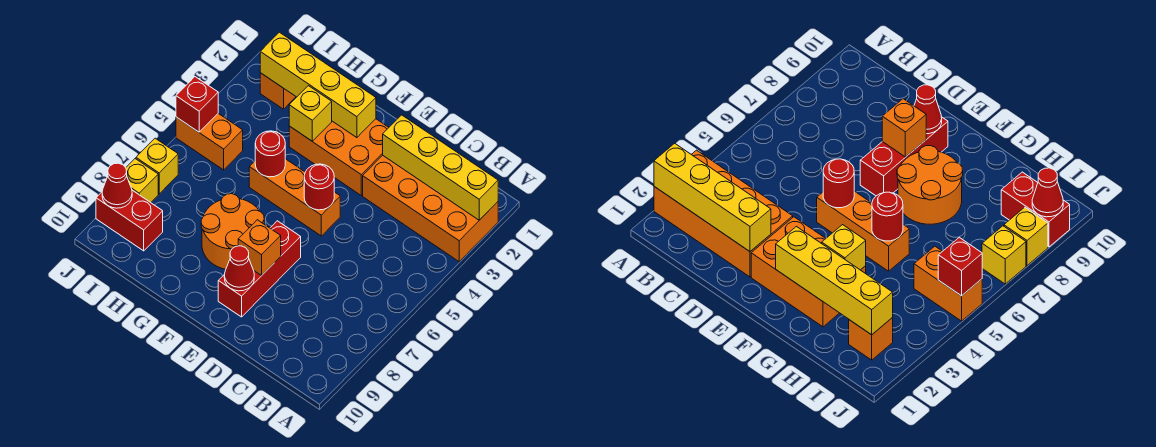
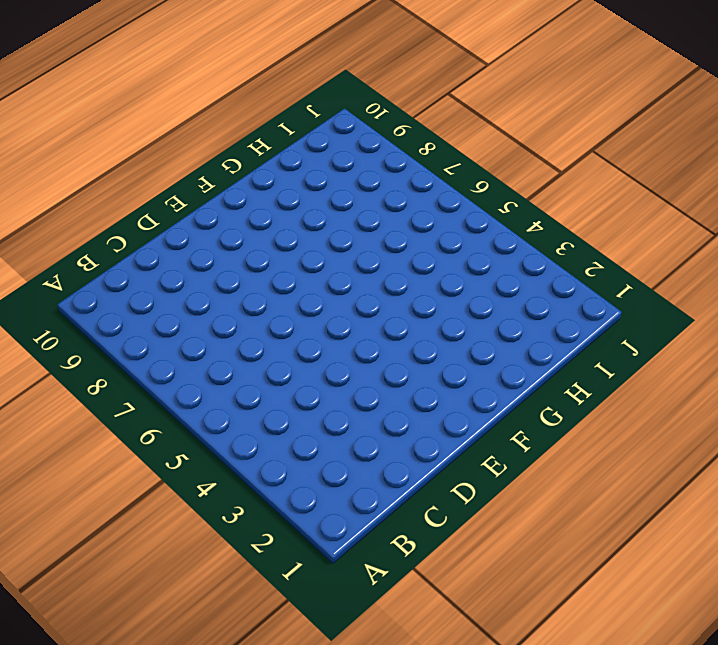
none -> orange 2x4 brick [363,155,498,262]
none -> orange 2x3 brick [289,119,389,195]
none -> orange 1x3 brick [249,159,340,236]

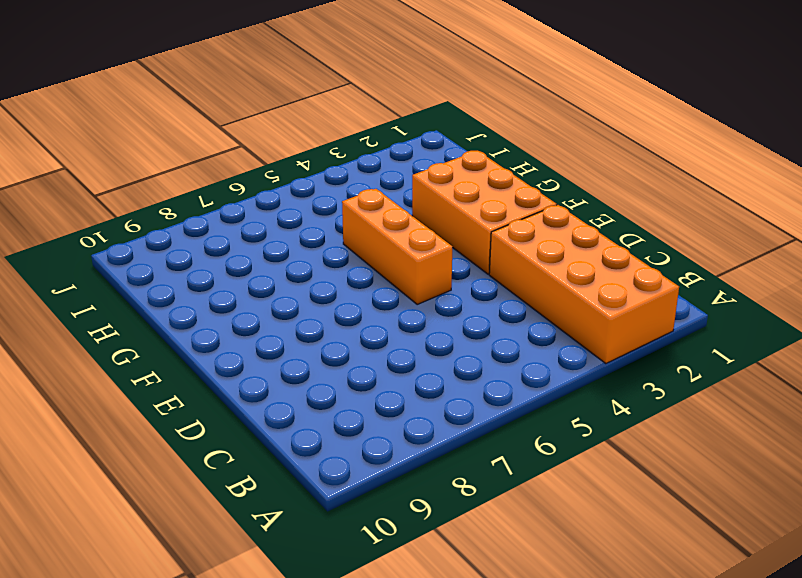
none -> red 1x3 brick [218,221,301,317]
none -> orange 2x2 round brick [201,194,264,269]
none -> orange 1x1 brick [260,73,296,109]

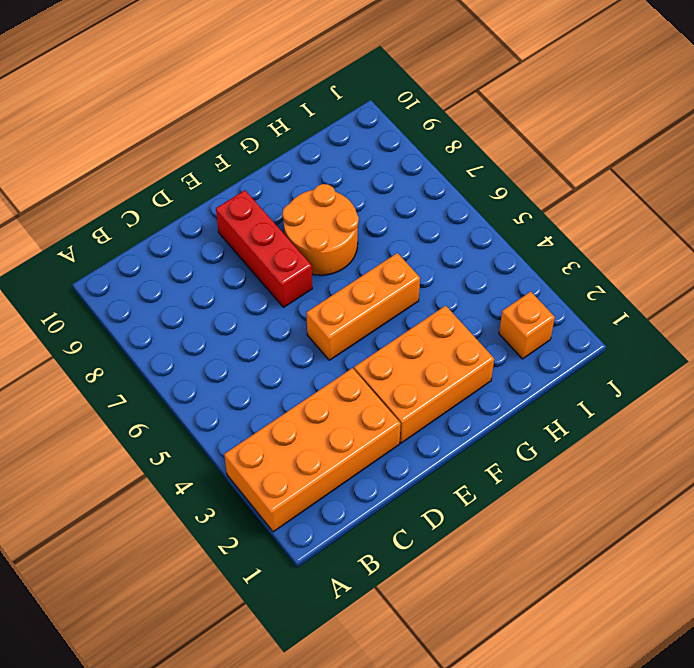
none -> orange 1x2 brick [176,114,243,170]
none -> red 1x2 brick [96,190,163,251]
none -> yellow 1x1 brick [136,138,178,194]

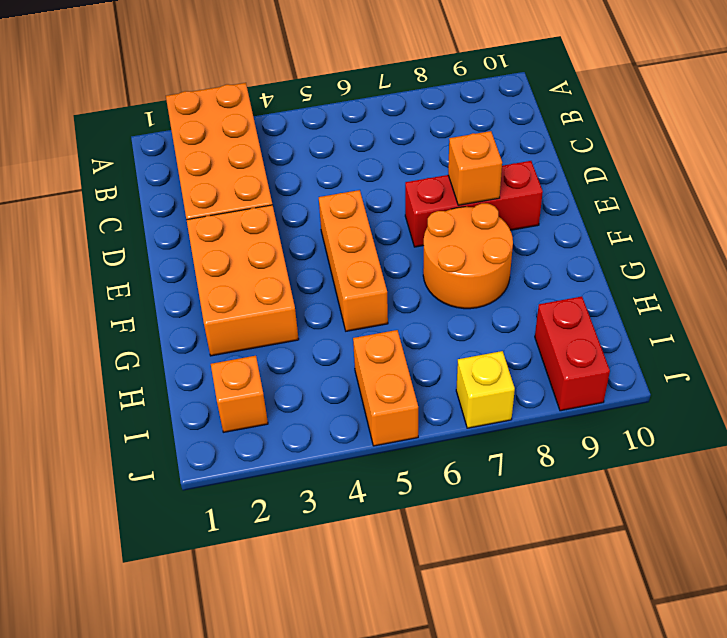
none -> yellow 1x1 brick [126,159,158,202]
none -> yellow 1x4 brick [383,115,498,220]
none -> red 1x1 round brick [304,164,334,210]

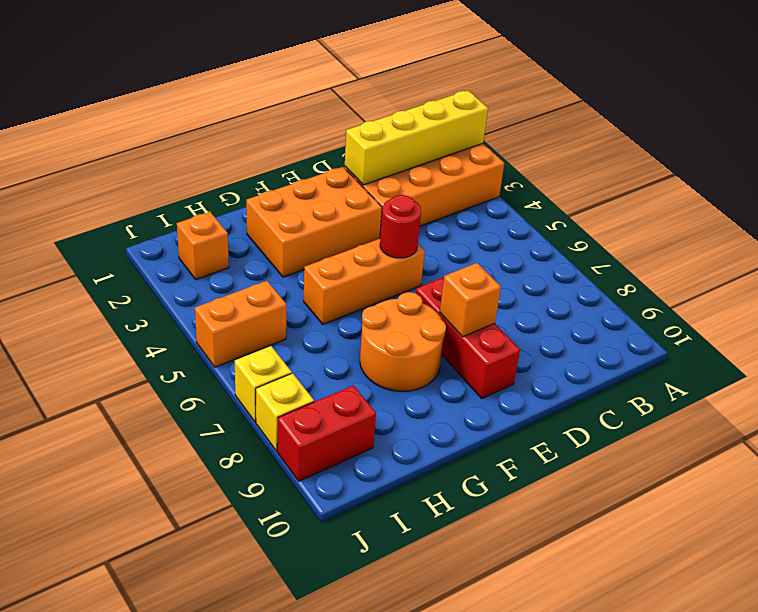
none -> red 1x1 cone [224,246,254,291]
none -> yellow 1x4 brick [260,32,376,138]
none -> yellow 1x1 brick [289,86,332,141]

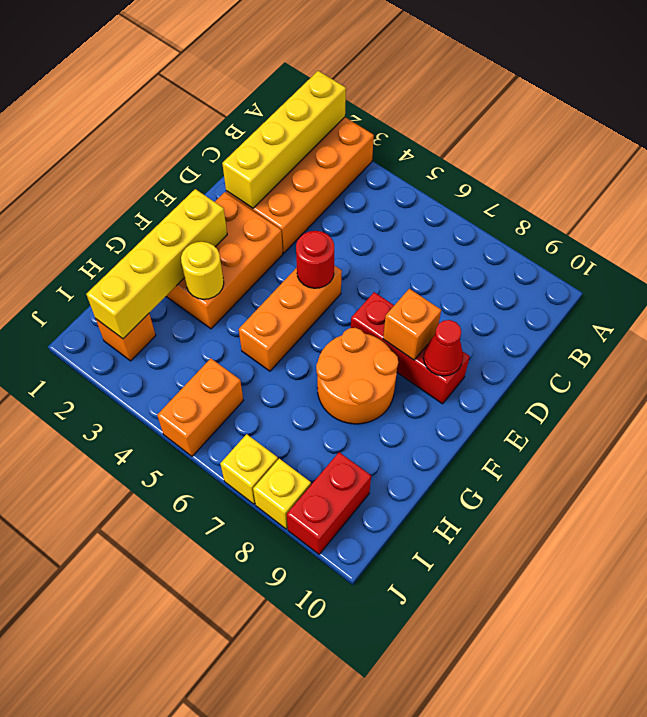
yellow 1x1 round brick [181,242,224,299] -> yellow 1x1 brick [289,86,332,141]
none -> red 1x1 round brick [255,131,285,177]
none -> red 1x1 brick [176,77,218,132]
none -> red 1x1 cone [102,163,132,208]

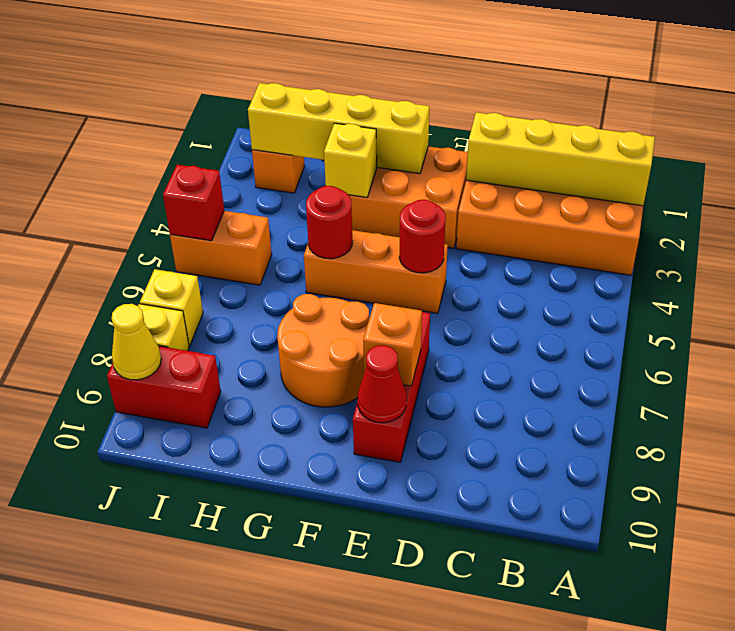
yellow 1x1 cone [112,304,161,380] -> red 1x1 cone [102,163,132,208]

